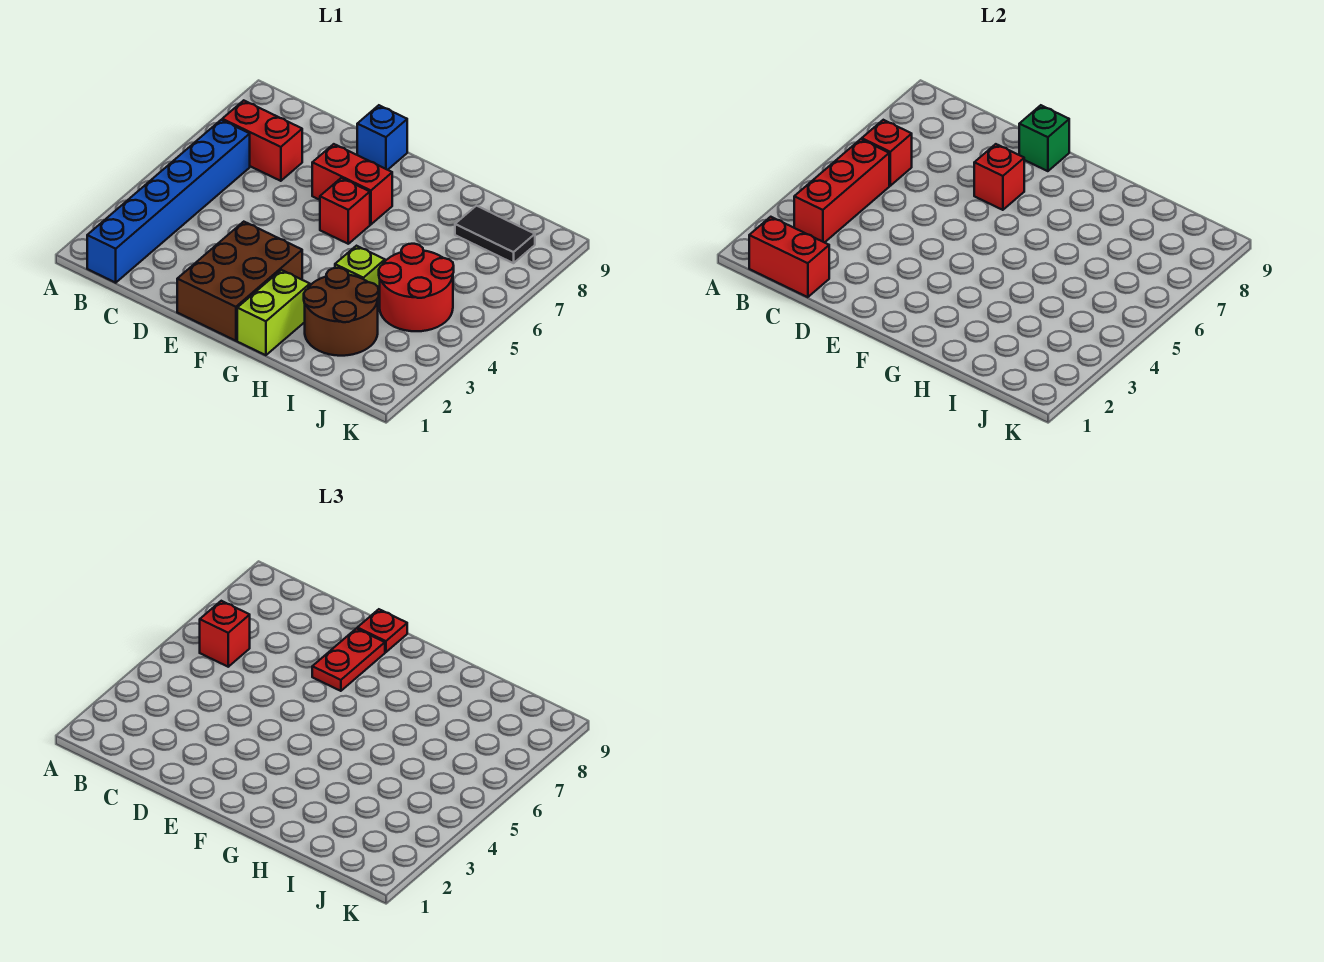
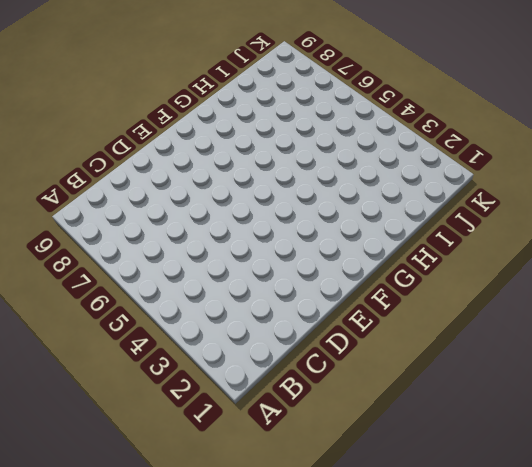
none -> blue 1x6 brick [87,120,250,283]
none -> red 1x2 brick [222,100,302,181]
none -> brown 2x3 brick [177,222,302,341]

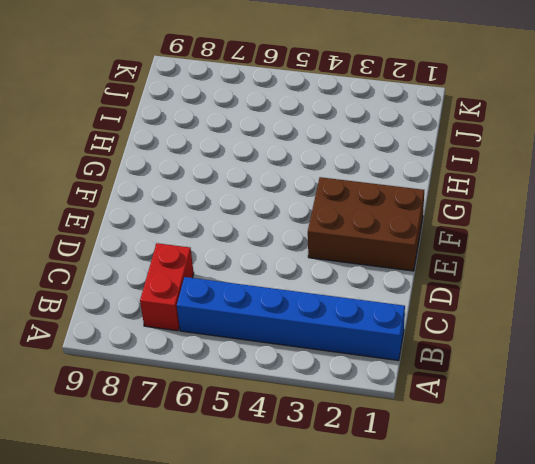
none -> red 1x2 brick [312,144,392,224]
none -> blue 1x1 brick [357,105,407,170]
none -> red 1x1 brick [320,178,370,244]

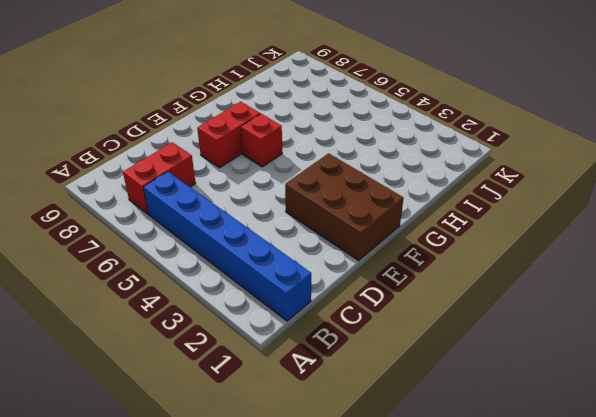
none -> blue 1x1 brick [357,105,407,170]
none -> lime 1x2 brick [237,270,310,355]
none -> brown 2x2 round brick [304,268,379,356]

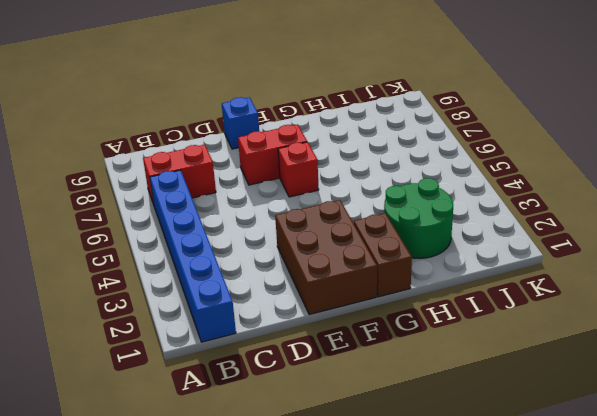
brown 1x2 brick [354,213,412,297] -> lime 1x2 brick [237,270,310,355]
green 2x2 round brick [384,178,453,258] -> brown 2x2 round brick [304,268,379,356]
none -> lime 1x1 brick [335,246,385,299]
none -> red 2x2 round brick [379,244,454,331]
none -> black 1x2 tile [455,206,535,263]

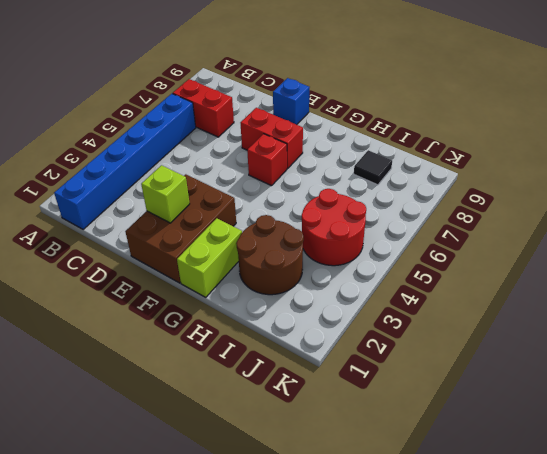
lime 1x1 brick [141,165,190,223] -> lime 1x1 brick moved to [335,246,385,299]
black 1x1 tile [354,150,392,185] -> black 1x2 tile [455,206,535,263]
none -> red 1x2 brick [749,217,829,297]
none -> red 1x3 brick [794,139,889,243]
none -> red 1x1 brick [862,120,912,186]

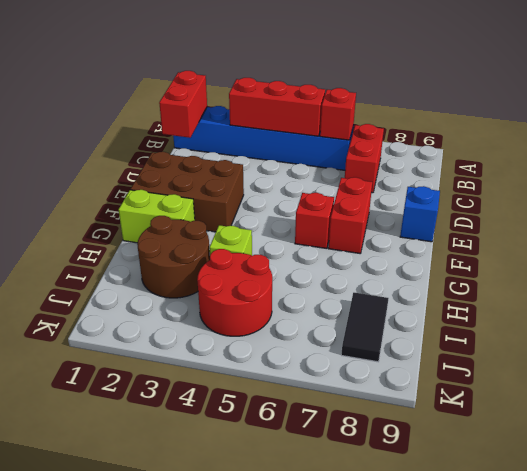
none -> red 1x1 brick [974,144,1024,210]
none -> green 1x1 brick [1019,105,1069,171]
none -> red 1x1 brick [200,601,250,667]

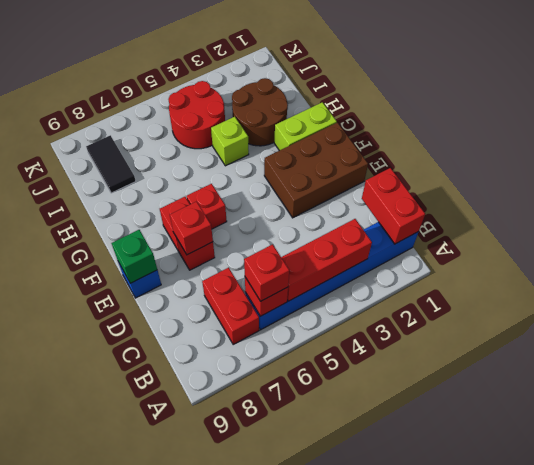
none -> red 1x2 plate [312,629,385,691]
none -> red 1x1 plate [357,609,407,652]

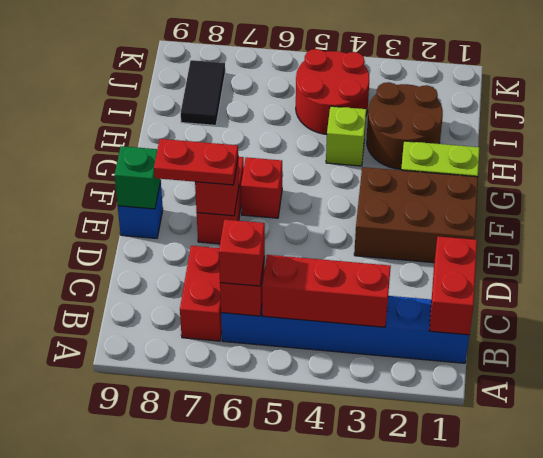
none -> red 1x1 plate [357,609,407,652]

